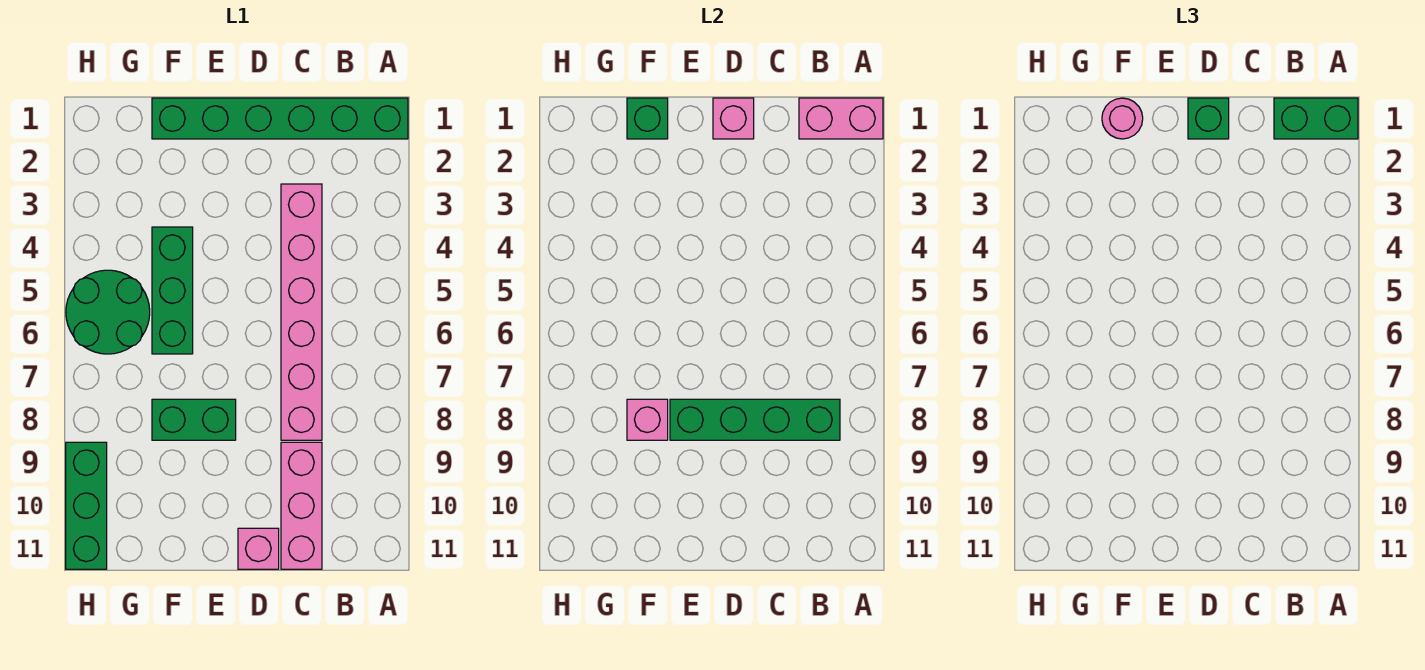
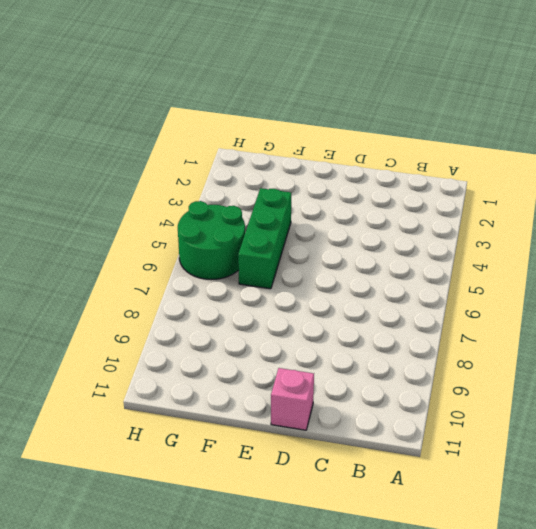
none -> green 1x6 brick [152,98,408,139]
none -> pink 1x6 brick [281,184,322,440]
none -> pink 1x3 brick [281,442,322,569]

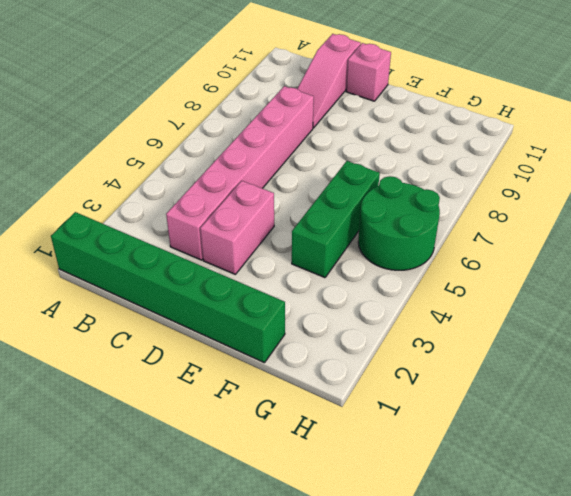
pink 1x3 slope [297,34,361,128] -> pink 1x3 brick [281,442,322,569]
pink 1x2 brick [200,181,274,274] -> pink 1x2 brick turned to [799,98,883,139]
none -> green 1x2 brick [152,399,236,440]
none -> green 1x3 brick [66,442,107,569]
none -> green 1x4 brick [670,399,840,440]

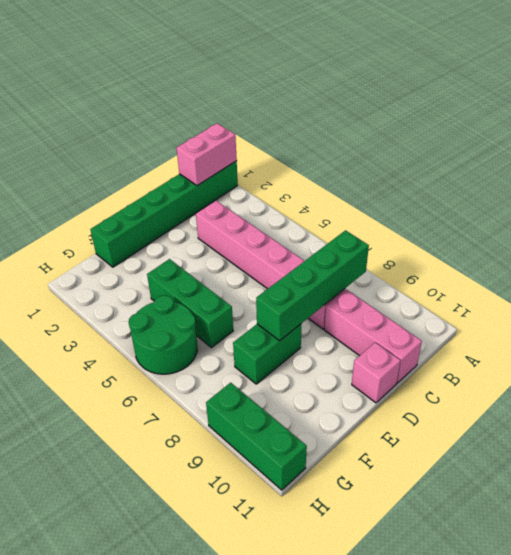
none -> pink 1x1 brick [713,98,754,139]
none -> green 1x1 brick [627,98,668,139]
none -> pink 1x1 brick [627,399,668,440]

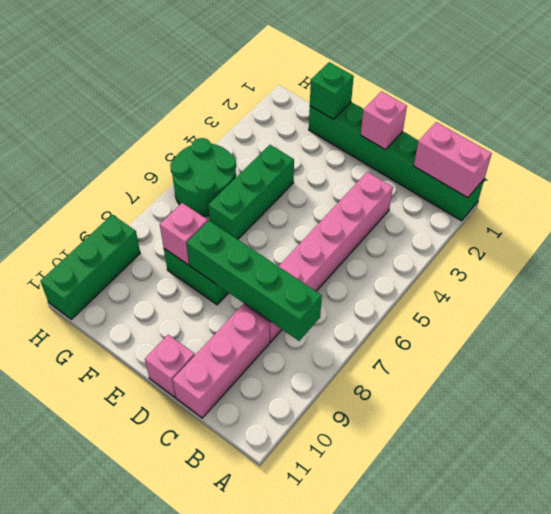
none -> green 1x2 brick [1274,98,1358,139]
none -> green 1x1 brick [1188,98,1229,139]
none -> pink 1x1 round brick [1102,98,1143,139]

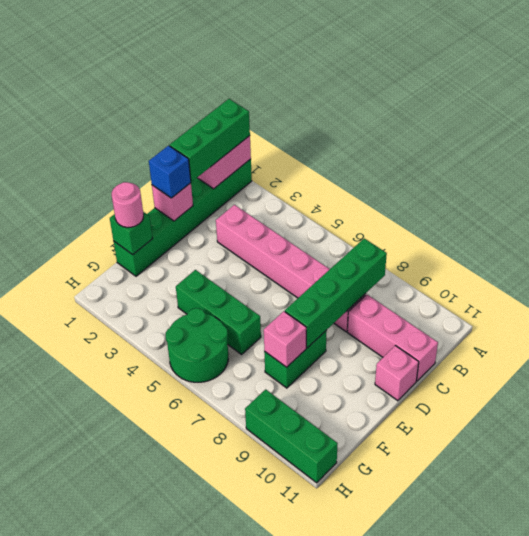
green 1x3 brick [170,99,250,182] -> green 1x2 brick [1274,98,1358,139]
blue 1x1 brick [149,146,191,198] -> green 1x1 brick [1188,98,1229,139]

